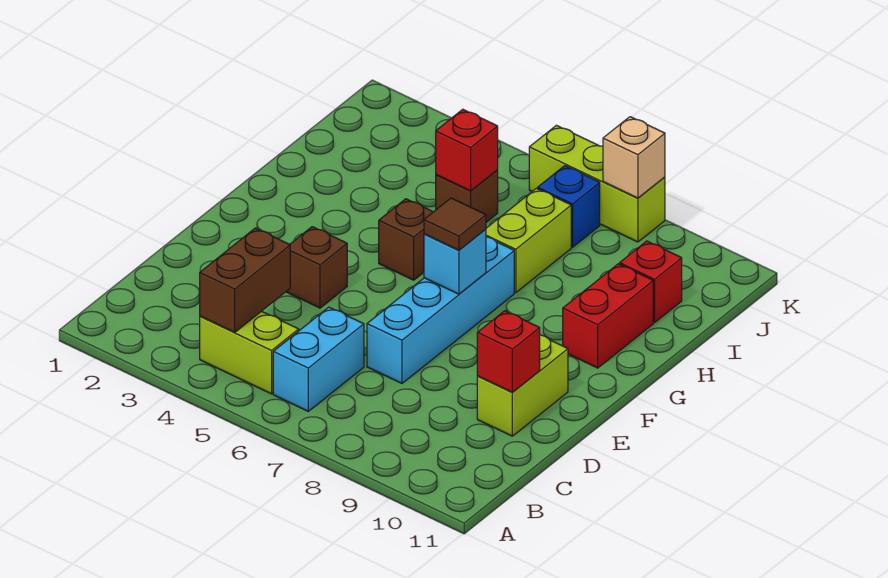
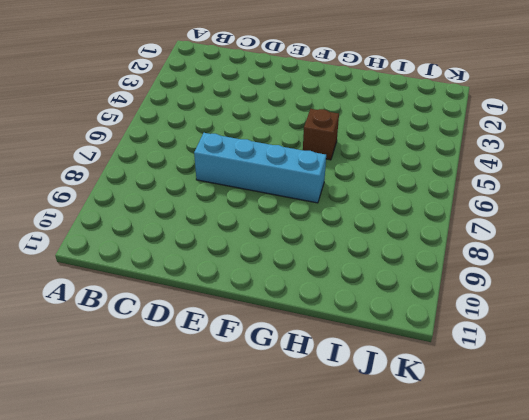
none -> lime 1x2 brick [200,311,299,394]
none -> cyan 1x2 brick [273,307,364,411]
none -> lime 1x2 brick [477,335,568,436]

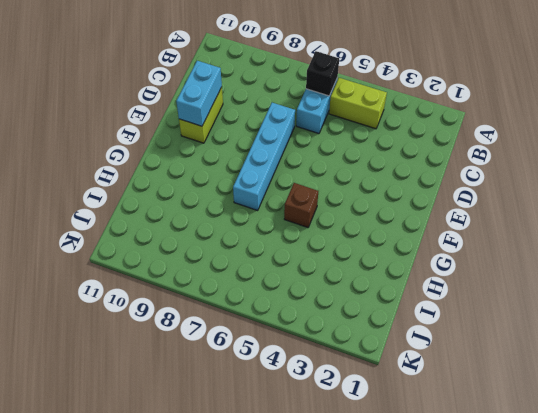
black 1x1 brick [306,51,339,96] -> none
cyan 1x2 brick [176,61,222,126] -> red 1x1 brick [477,311,540,392]
none -> brown 1x1 brick [286,227,347,308]
none -> red 1x2 brick [563,264,653,368]
none -> lime 1x2 brick [486,188,571,293]

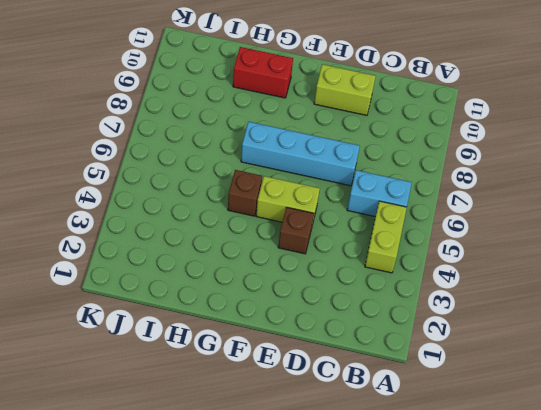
lime 1x2 brick [256,176,320,225] -> lime 1x2 brick moved to [486,188,571,293]
none -> brown 1x1 brick [436,170,498,222]
none -> red 1x1 brick [620,241,682,323]
none -> blue 1x1 brick [538,166,600,247]

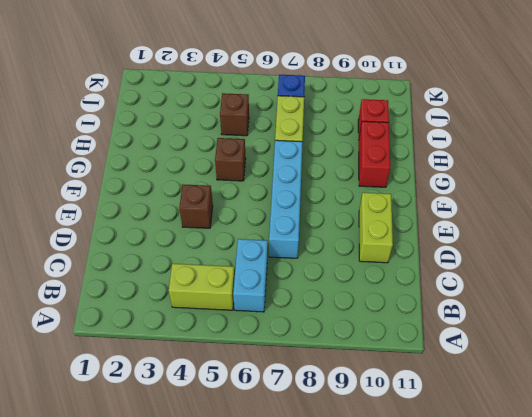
none -> lime 1x3 brick [529,125,665,242]
none -> brown 1x2 brick [200,228,290,332]
none -> red 1x1 brick [477,311,540,392]

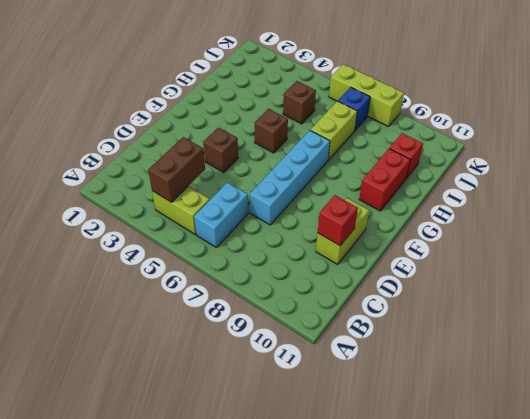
none -> cyan 1x1 brick [424,229,486,294]
none -> red 1x1 brick [436,109,498,191]
none -> tan 1x1 brick [603,117,665,198]

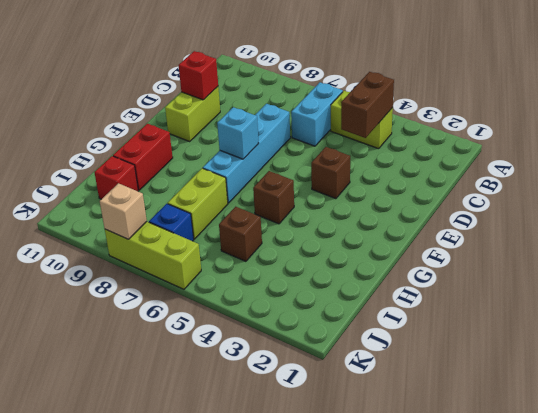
none -> red 1x1 brick [436,109,498,191]
none -> brown 1x1 tile [424,198,486,250]

